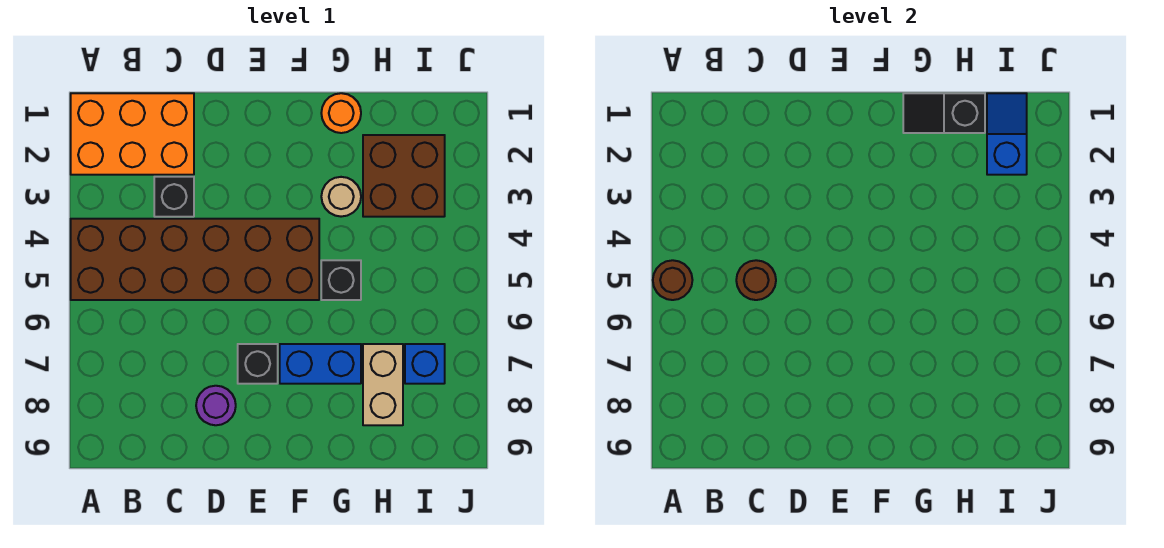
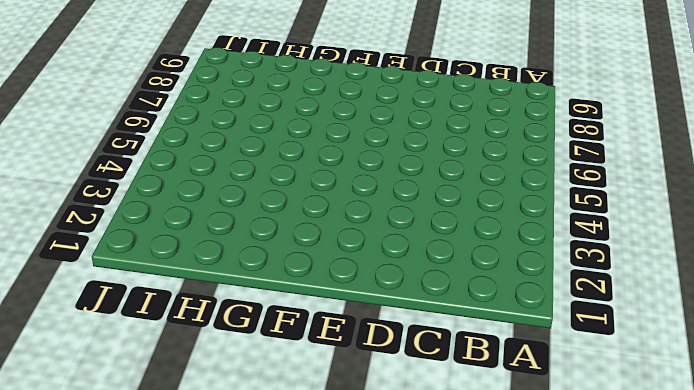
none -> orange 2x3 brick [71,93,194,175]
none -> brown 2x6 brick [71,219,319,300]
none -> black 1x1 brick [154,177,194,217]

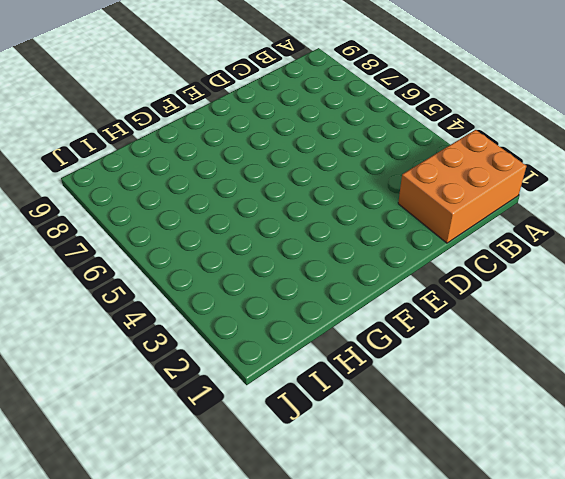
none -> brown 2x6 brick [71,219,319,300]
none -> black 1x1 brick [154,177,194,217]
none -> purple 1x1 round brick [196,386,236,425]

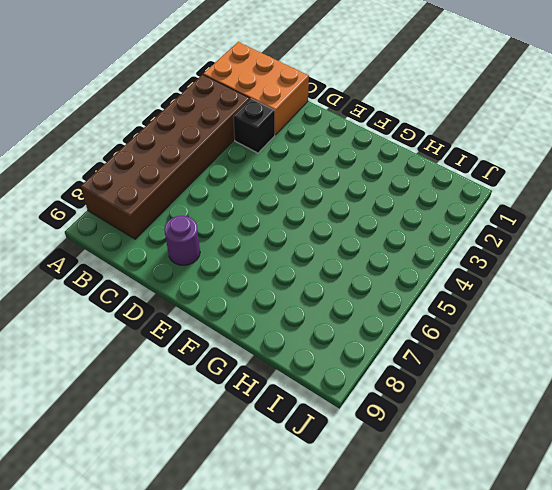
brown 2x6 brick [81,75,250,239] -> brown 2x6 brick turned to [71,219,319,300]
none -> black 1x1 brick [238,344,278,384]
none -> blue 1x2 brick [280,344,361,384]
none -> orange 1x1 round brick [321,93,361,133]

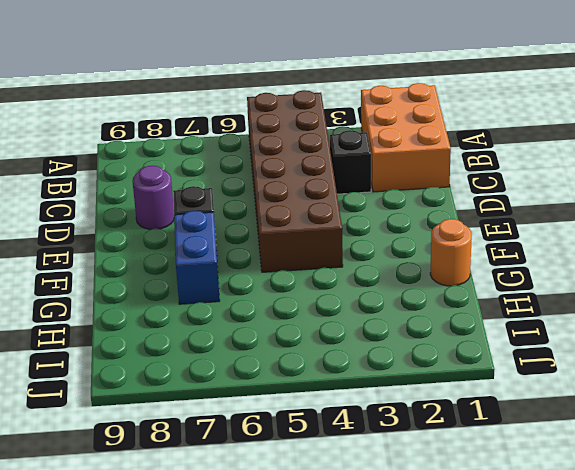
none -> tan 1x1 round brick [321,177,361,217]
none -> black 1x1 brick [321,260,361,300]
none -> brown 2x2 brick [363,135,445,217]

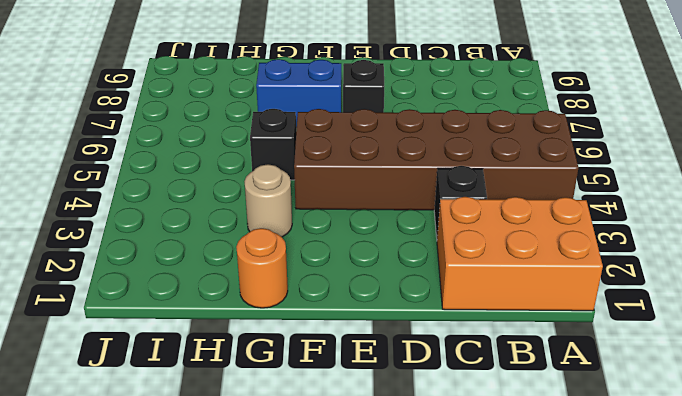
none -> purple 1x1 round brick [196,386,236,425]
none -> brown 2x2 brick [363,135,445,217]
none -> tan 1x2 brick [363,344,403,425]

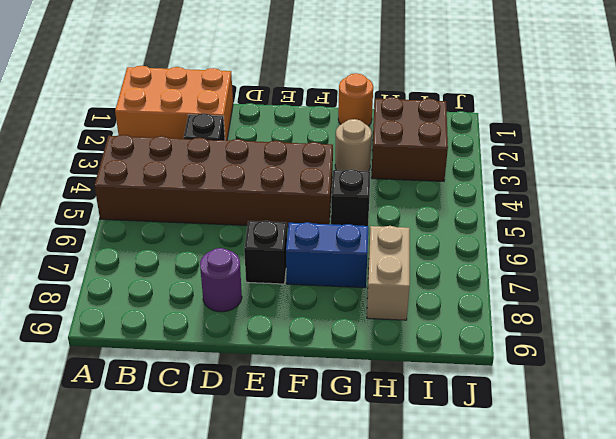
none -> blue 1x1 brick [405,344,445,384]
none -> brown 1x1 round brick [653,260,692,300]
none -> brown 1x1 round brick [736,260,776,300]

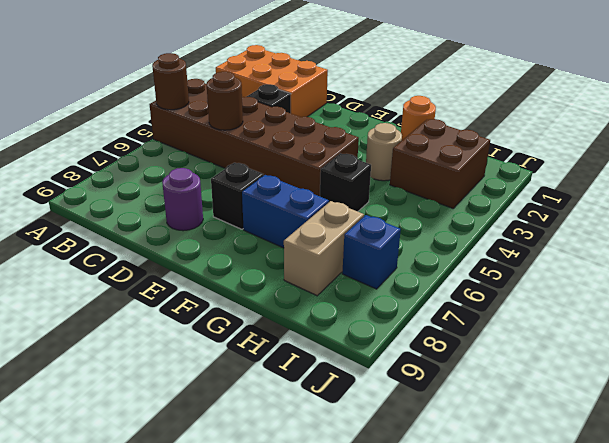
none -> black 1x2 slope [903,93,985,133]
none -> blue 1x2 slope [987,93,1027,175]

